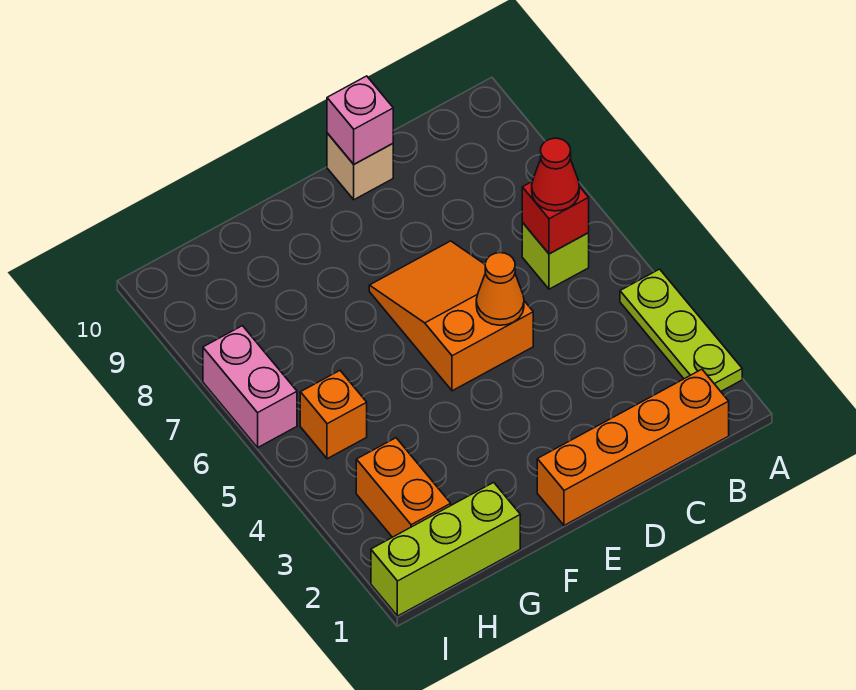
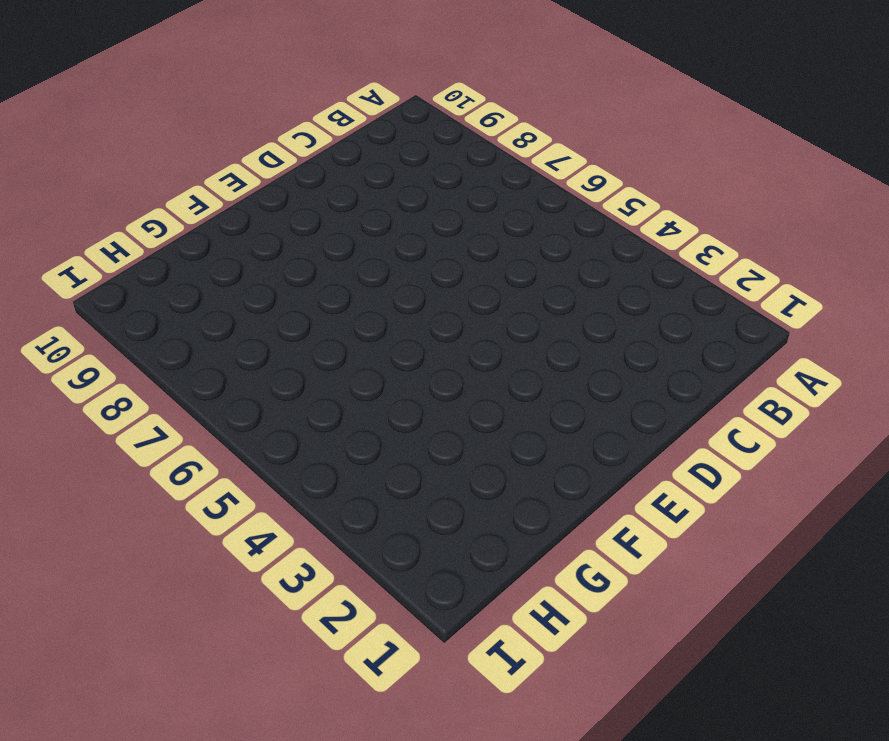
none -> lime 1x3 plate [620,269,742,391]
none -> orange 1x4 brick [537,369,729,525]
none -> lime 1x1 brick [522,223,589,289]

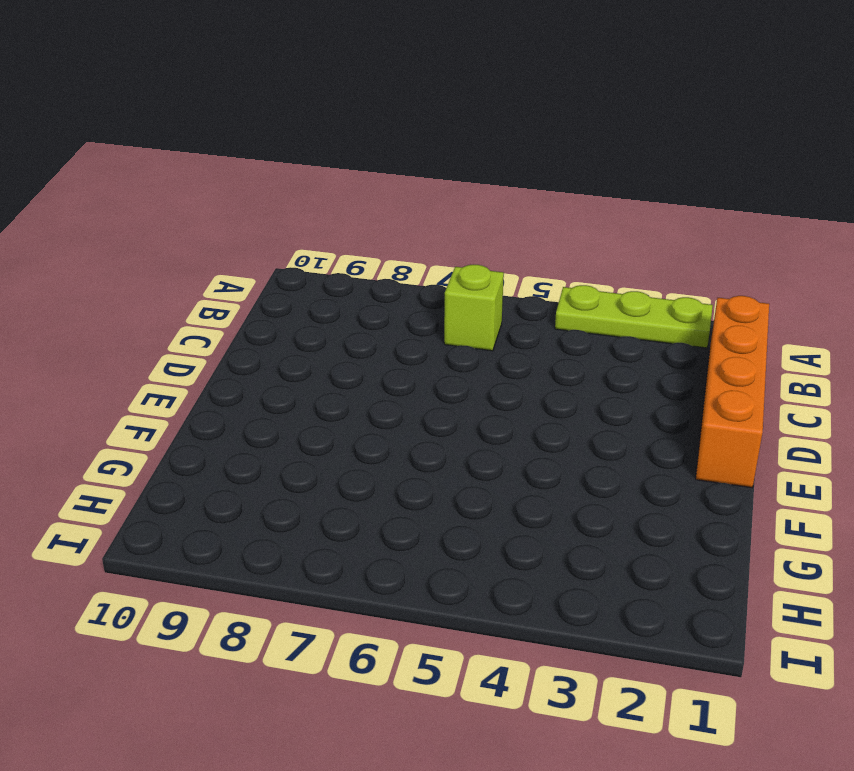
none -> orange 2x3 slope [369,241,533,391]
none -> tan 1x1 brick [327,133,393,200]
none -> lime 1x3 brick [371,482,520,616]

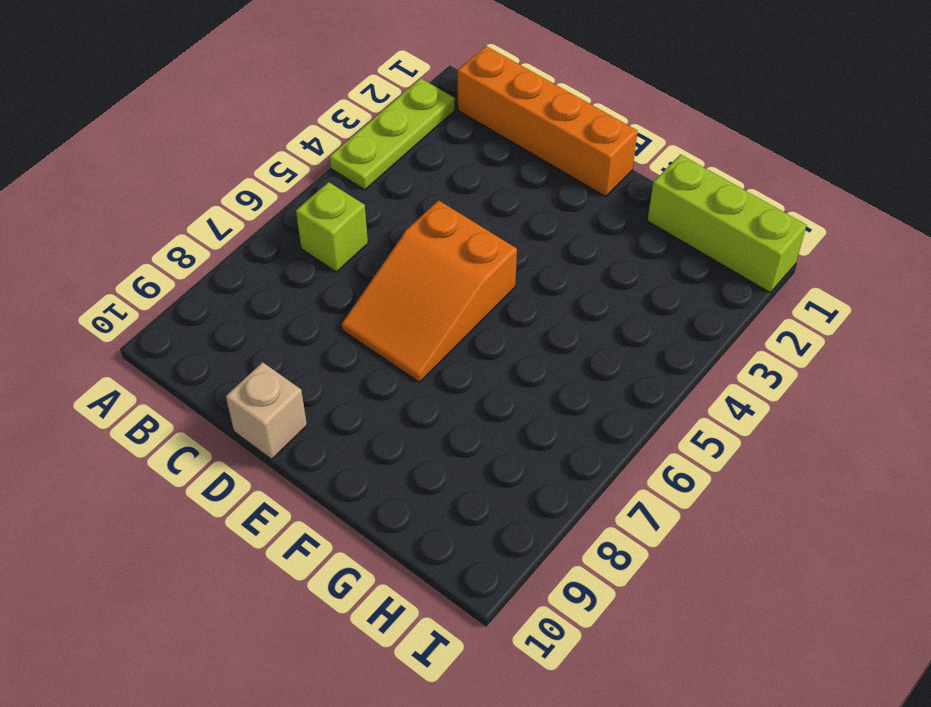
none -> orange 1x2 brick [356,438,451,537]
none -> orange 1x1 brick [300,371,367,459]
none -> pink 1x2 brick [203,326,297,448]

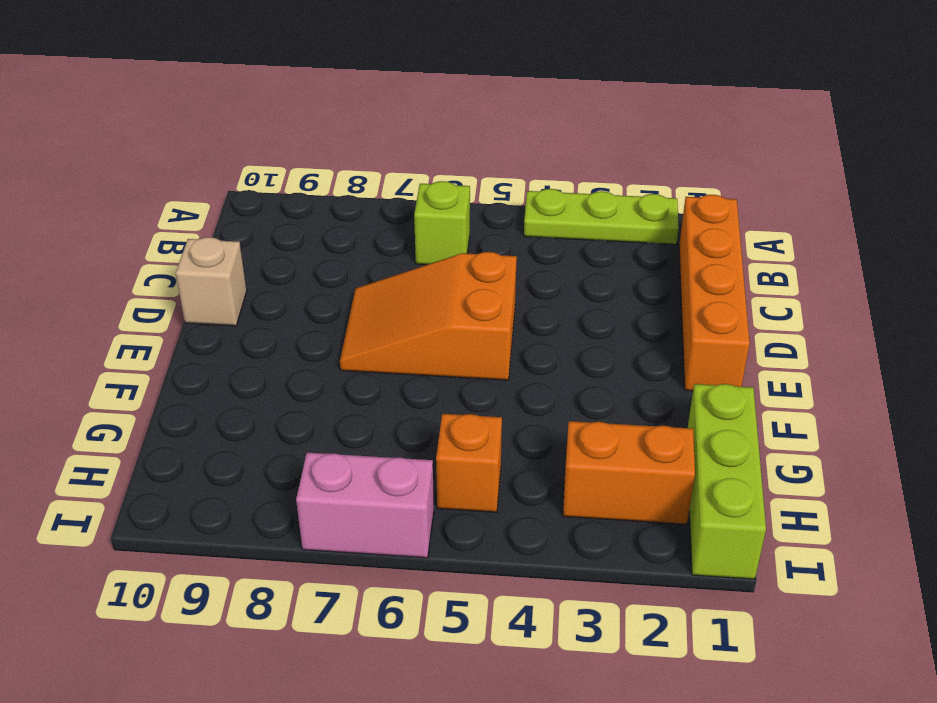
none -> red 1x1 brick [522,182,589,254]
none -> orange 1x1 cone [476,253,524,325]
none -> pink 1x1 brick [327,76,393,164]

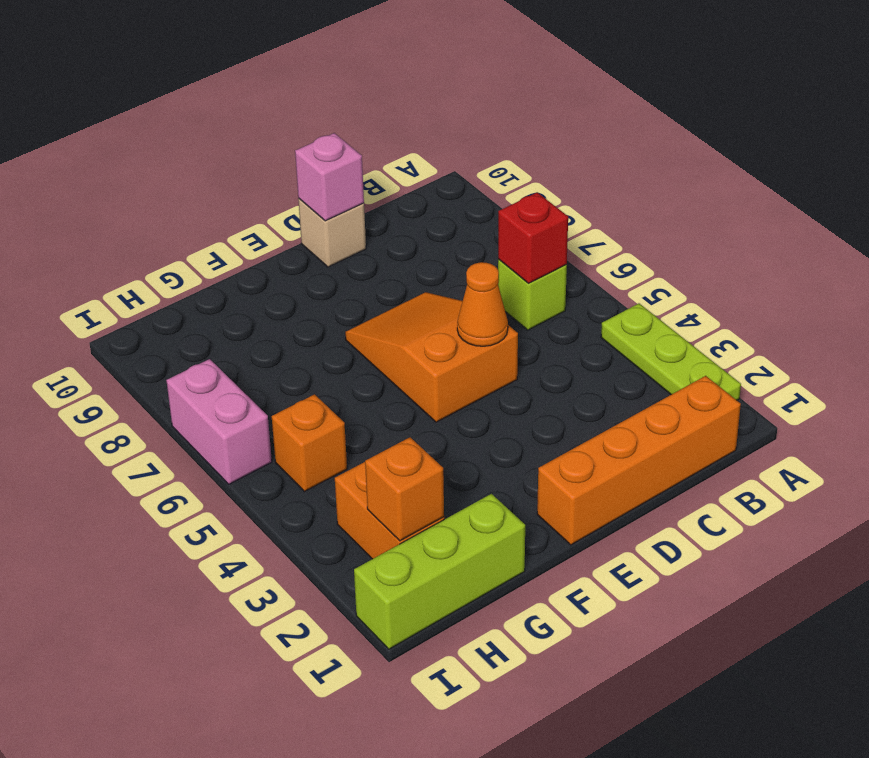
orange 1x1 brick [365,437,444,541] -> none
none -> red 1x1 cone [532,138,579,211]

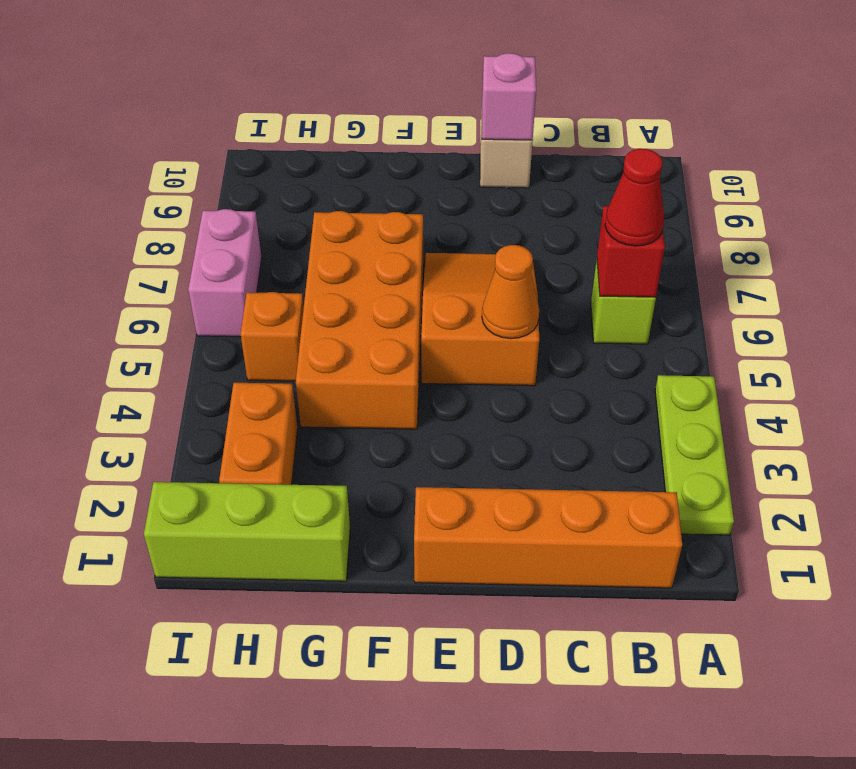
orange 2x4 brick [296,211,423,429] -> none

